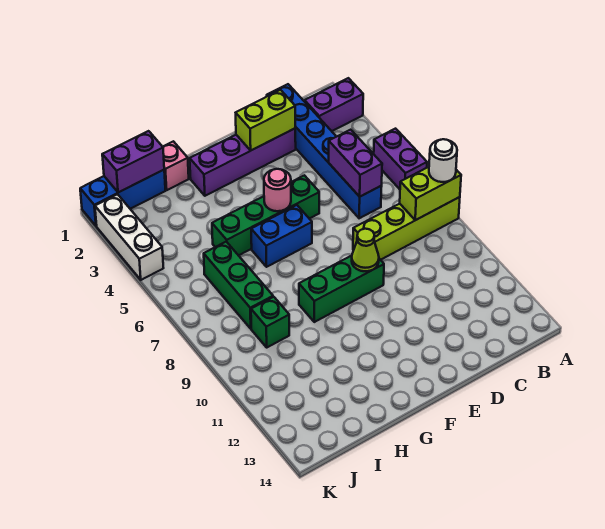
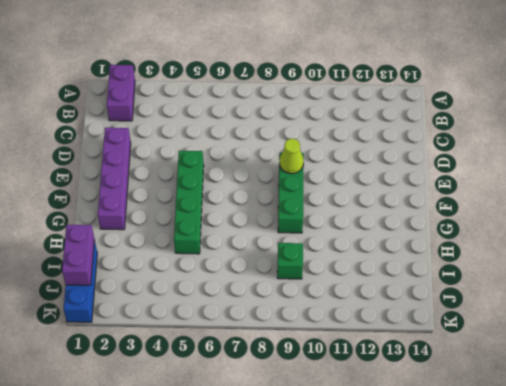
none -> purple 1x2 brick [374,129,427,189]
none -> lime 1x4 brick [353,197,460,260]
none -> blue 1x6 brick [267,84,382,218]

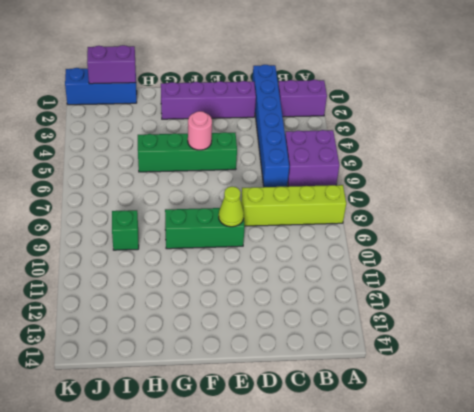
purple 2x2 brick [285,130,339,187] -> purple 1x2 brick [374,129,427,189]
none -> blue 1x2 brick [251,205,312,267]
none -> pink 1x1 brick [163,141,189,190]
none -> green 1x3 brick [204,242,273,329]

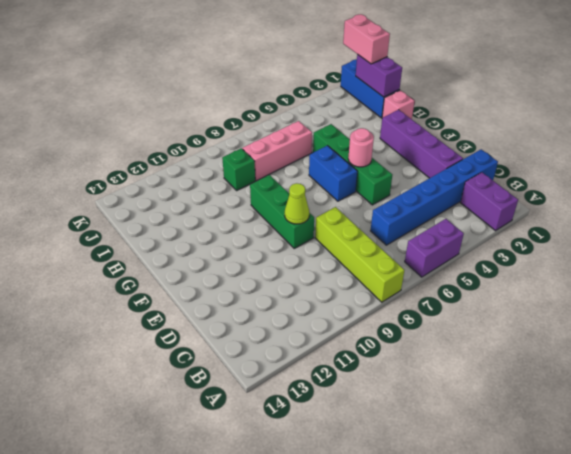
pink 1x3 brick [242,121,312,181] -> green 1x3 brick [204,242,273,329]
pink 1x2 brick [343,14,390,64] -> none
none -> white 1x3 brick [95,194,163,280]
none -> lime 1x2 brick [400,167,461,220]
none -> purple 1x2 brick [329,130,382,197]

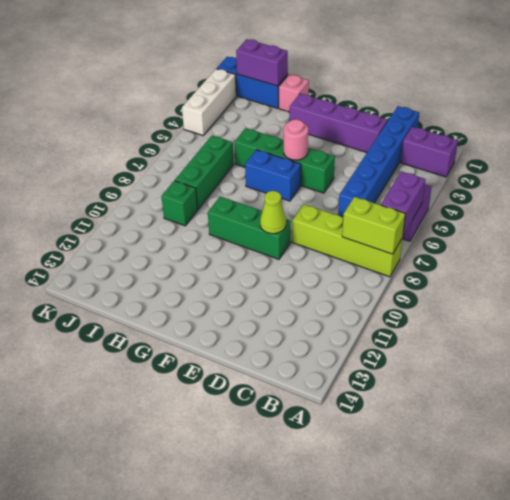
purple 1x2 brick [381,171,426,235] -> purple 1x2 brick moved to [329,130,382,197]
none -> lime 1x2 brick [236,90,295,151]
none -> white 1x1 round brick [429,139,457,182]

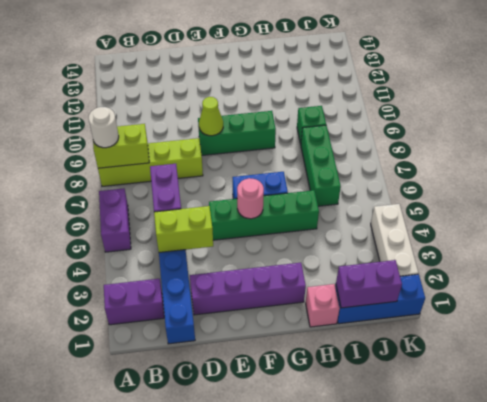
lime 1x2 brick [154,206,213,252] -> lime 1x2 brick moved to [236,90,295,151]

